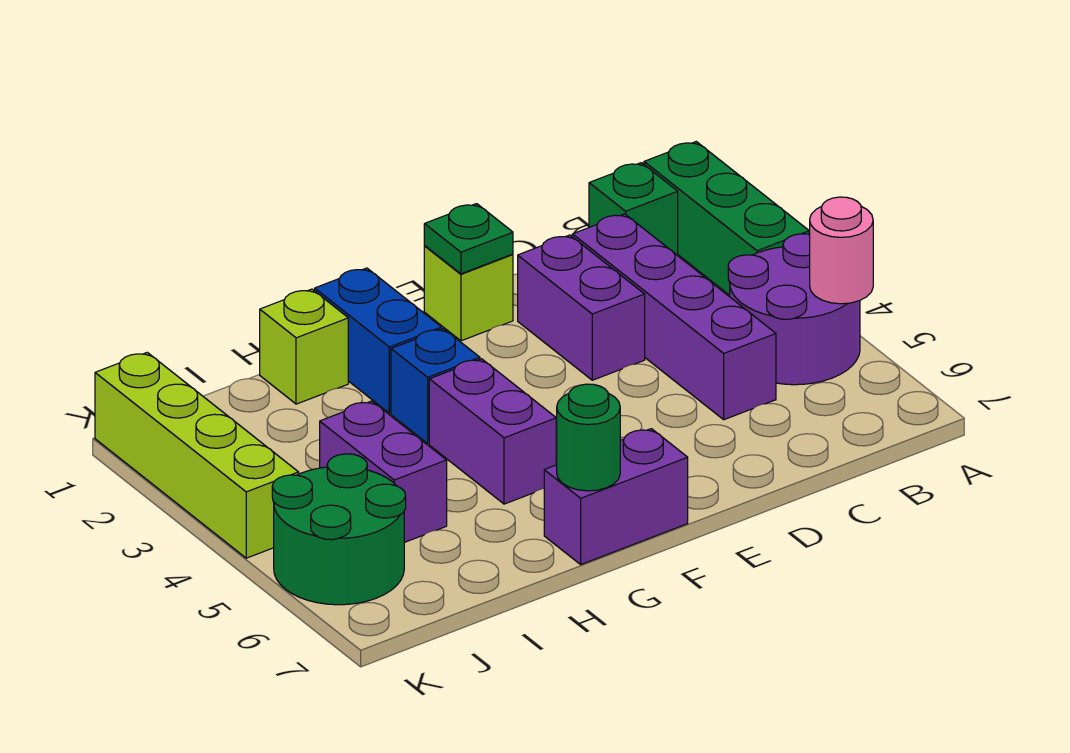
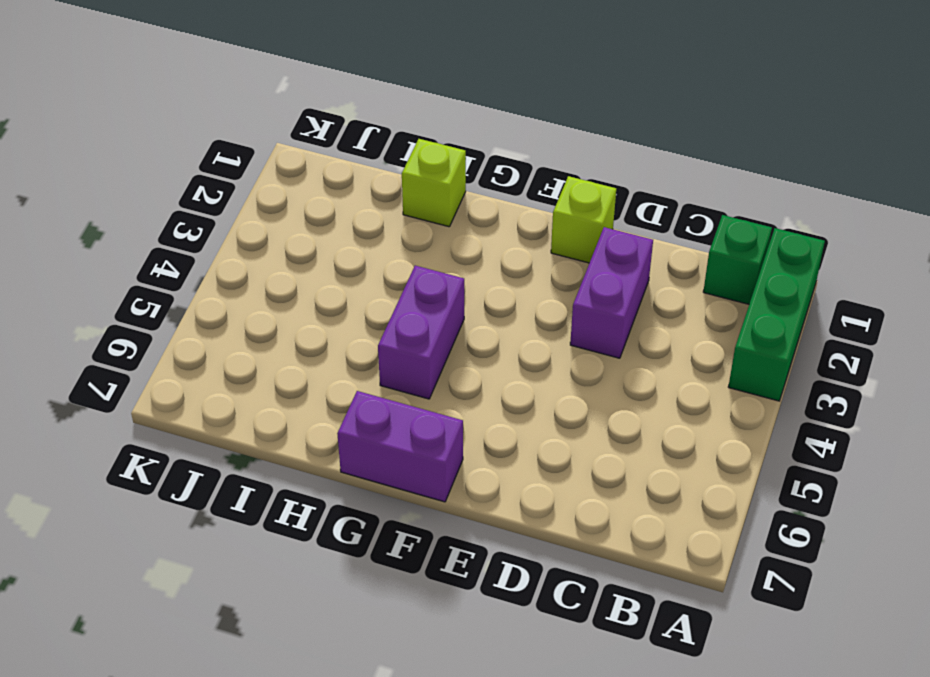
none -> purple 2x2 round brick [728,234,860,385]
none -> purple 1x4 brick [572,214,776,420]
none -> blue 1x2 brick [315,268,442,413]

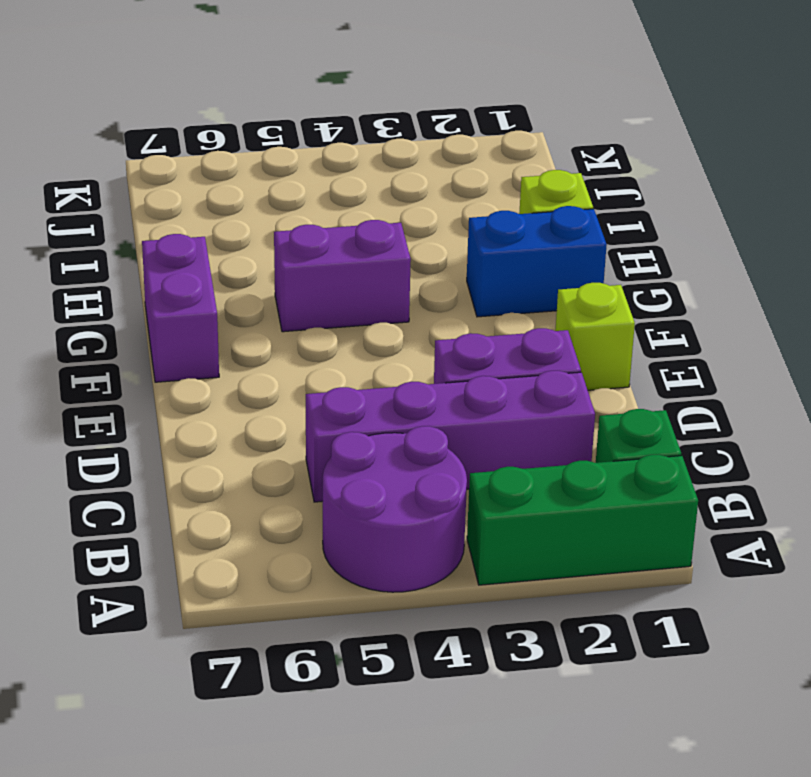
none -> blue 1x1 brick [391,329,480,443]
none -> purple 1x2 brick [320,401,447,543]
none -> green 2x2 round brick [272,454,406,605]

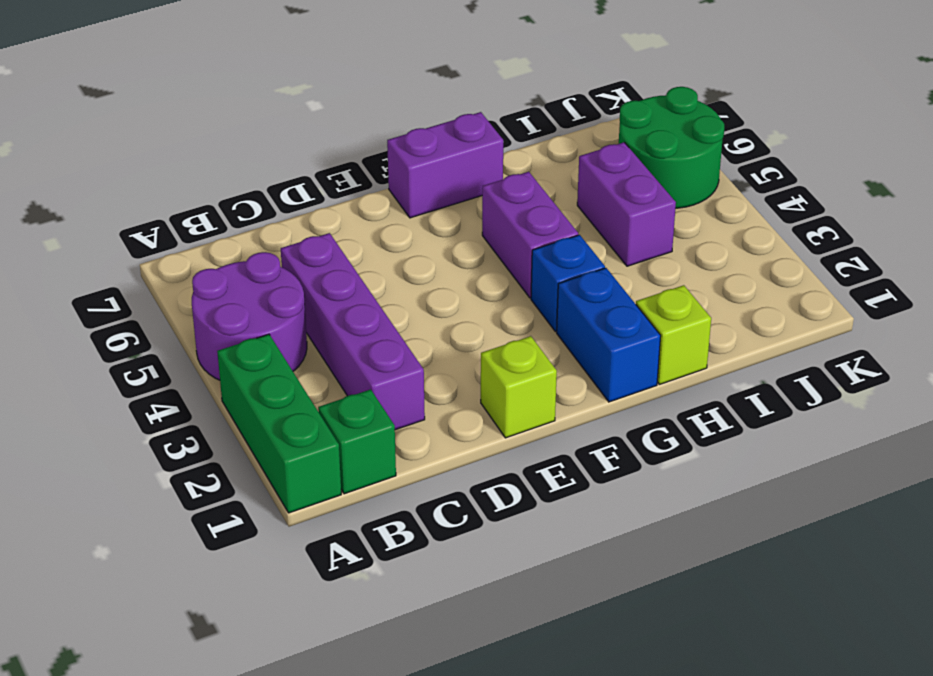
none -> purple 1x2 brick [518,235,645,380]
none -> lime 1x4 brick [95,352,299,558]
none -> pink 1x1 round brick [810,197,873,304]

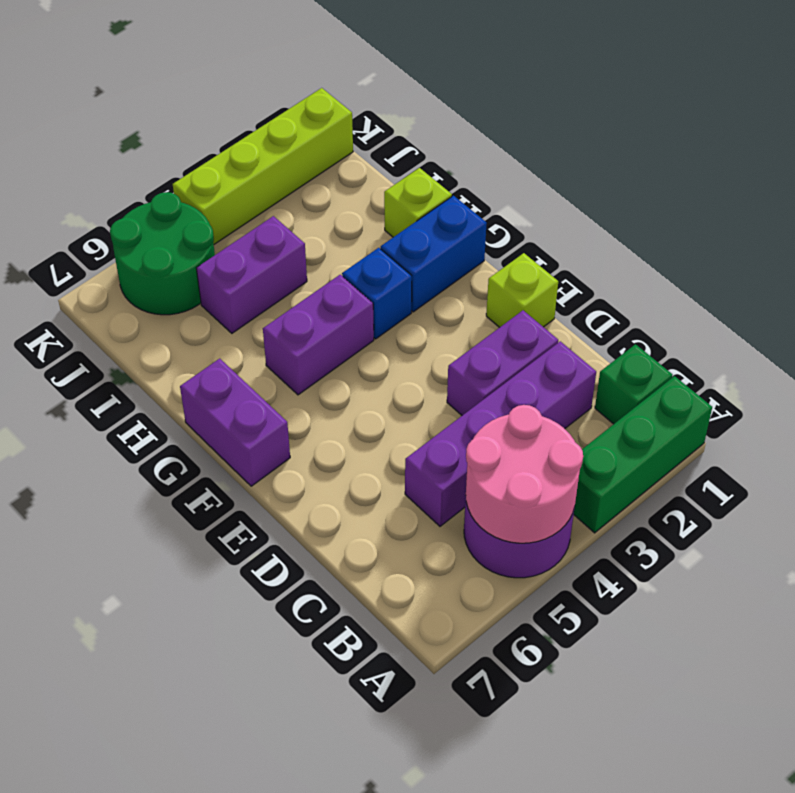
pink 2x2 round brick [466,405,583,543] -> pink 1x1 round brick [810,197,873,304]
none -> green 1x1 plate [424,204,513,274]
none -> green 1x1 round brick [556,384,620,491]

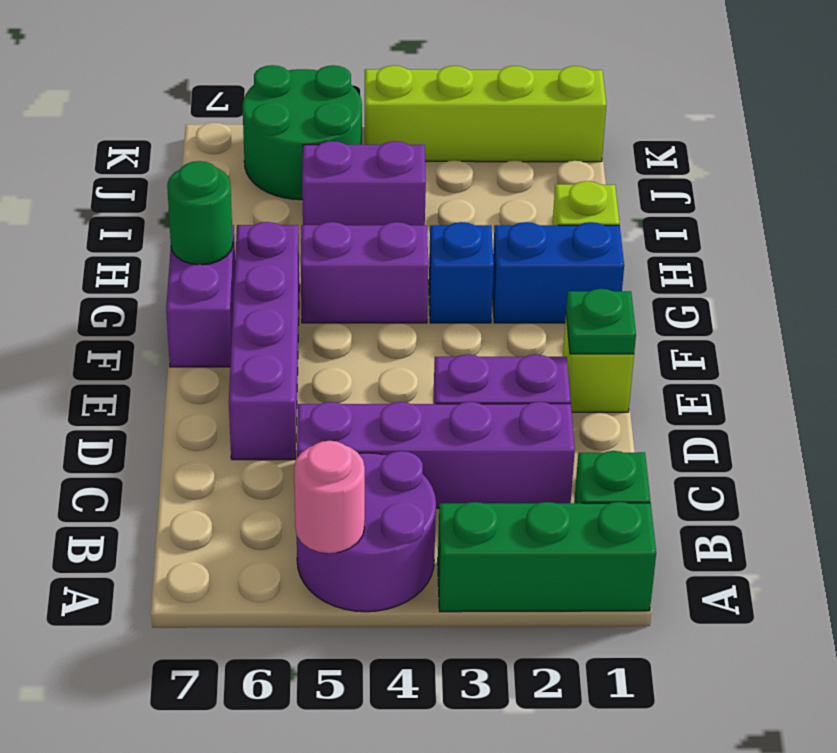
purple 1x4 brick [229,222,299,460] -> none

